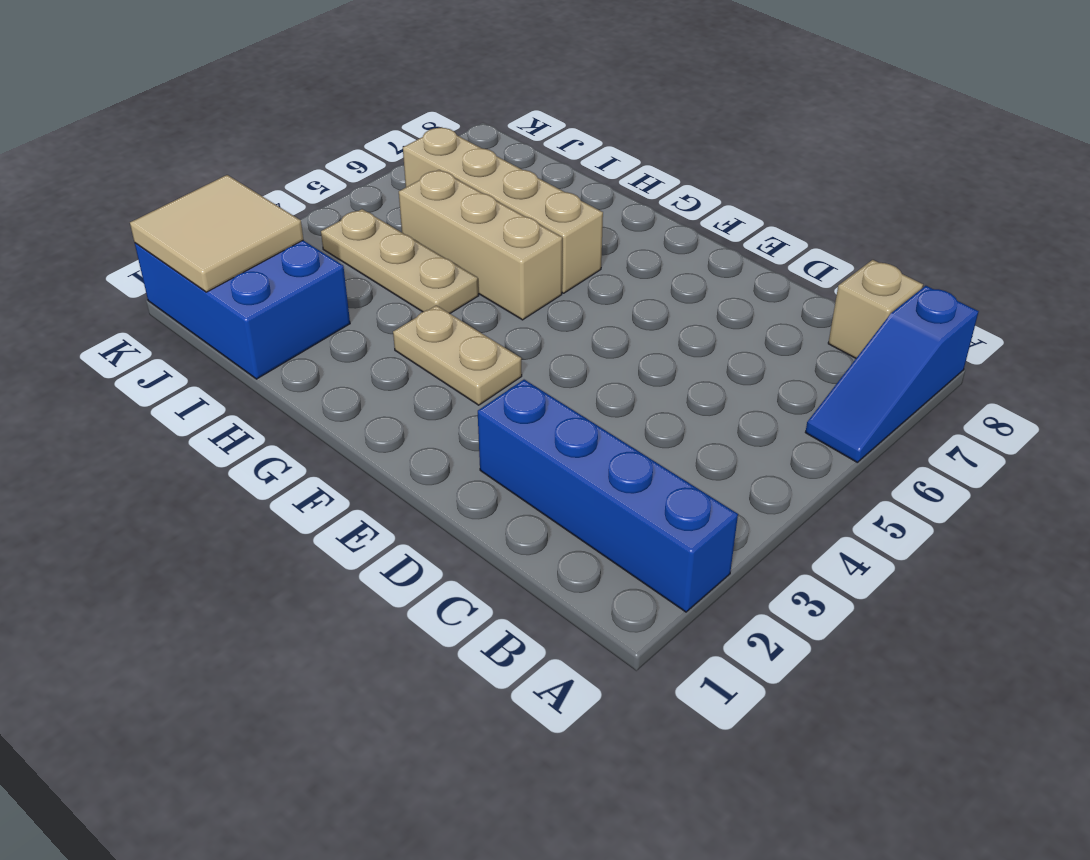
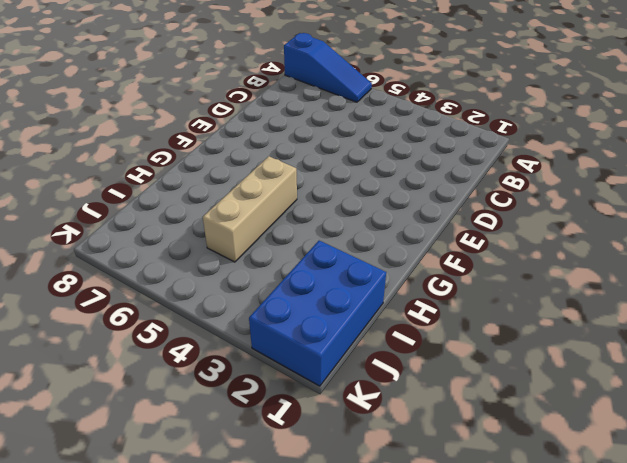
none -> blue 1x4 brick [478,380,738,612]
none -> tan 1x1 brick [828,260,923,358]

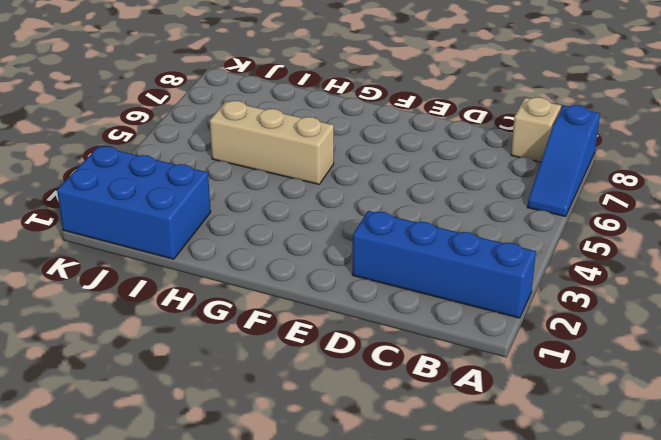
none -> tan 1x2 plate [393,305,522,405]
none -> tan 1x4 brick [403,127,603,293]

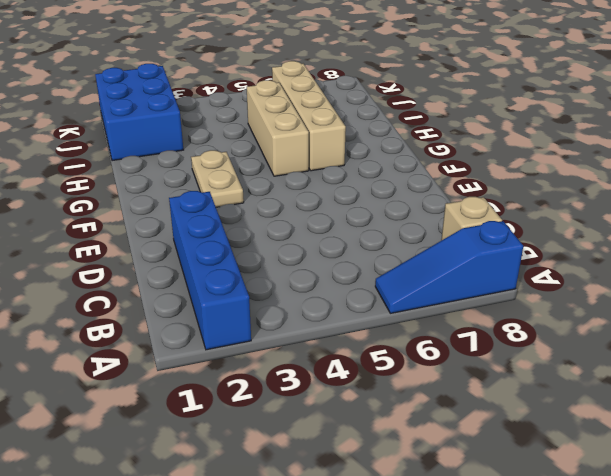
none -> tan 1x3 plate [321,209,479,313]
none -> tan 2x2 tile [130,175,303,292]

